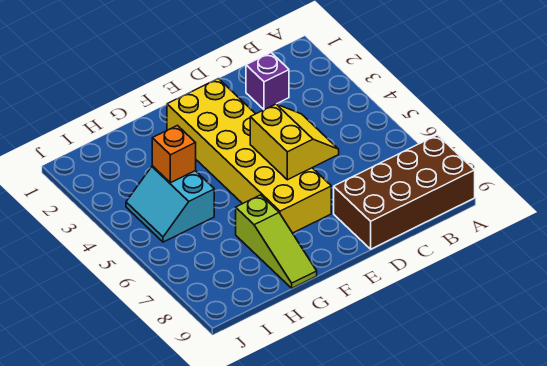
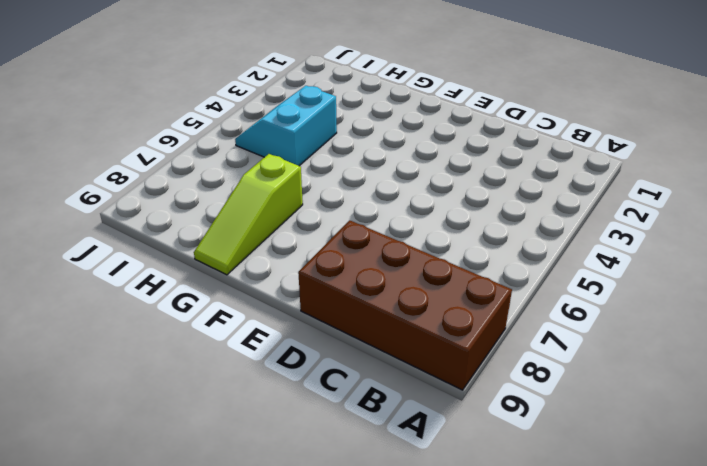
none -> purple 1x1 brick [246,53,289,110]
none -> yellow 2x6 brick [167,78,331,233]

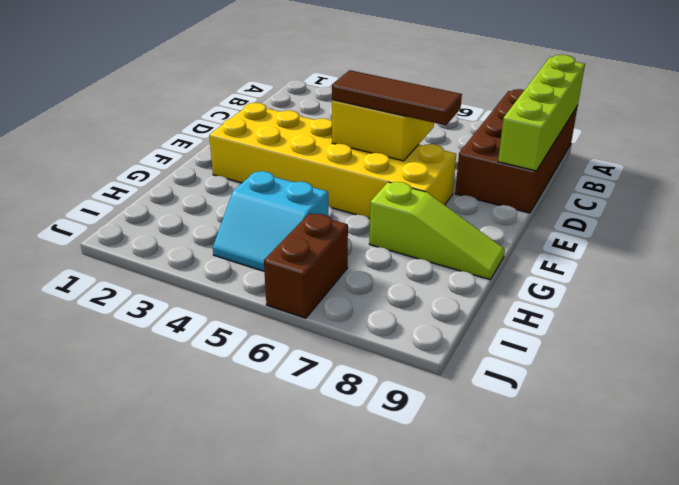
lime 1x4 brick [498,55,585,171] -> none
brown 1x3 tile [332,70,462,125] -> none
brown 1x2 brick [264,213,348,318] -> none
none -> purple 1x1 brick [246,53,289,110]
none -> orange 1x1 brick [152,125,196,183]

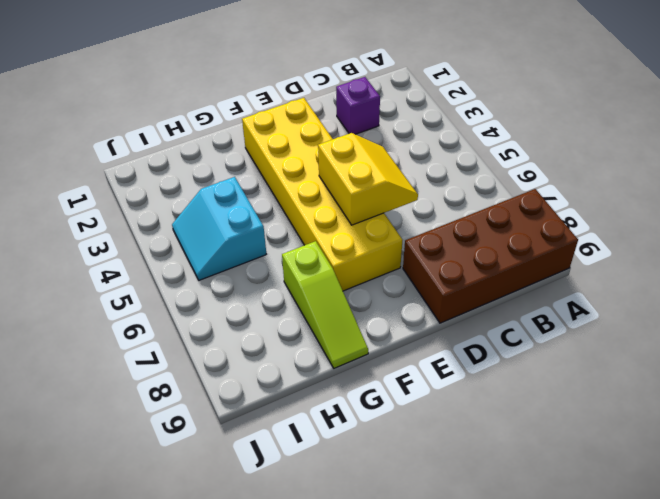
none -> orange 1x1 brick [152,125,196,183]

